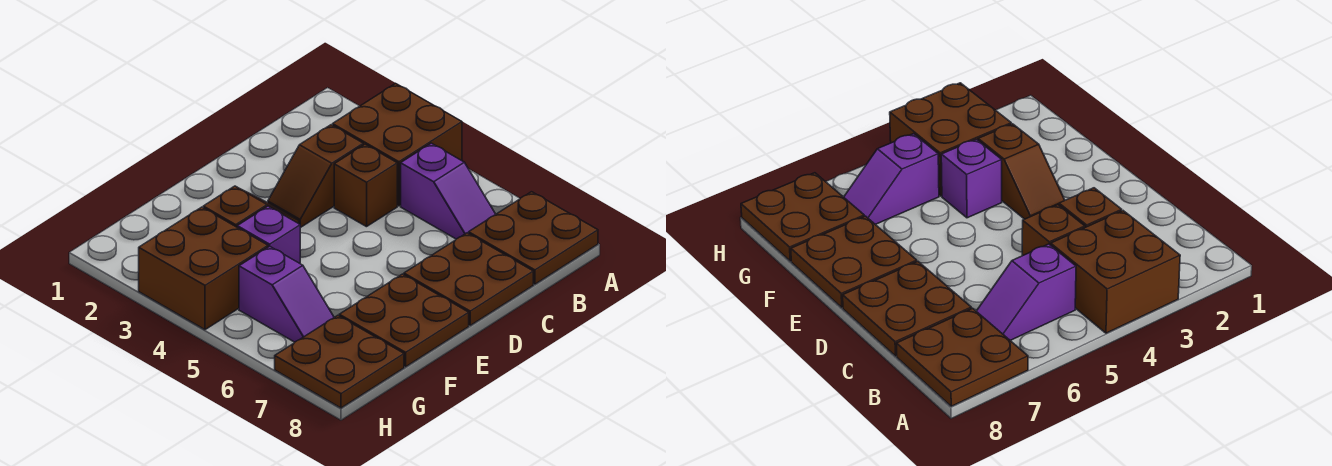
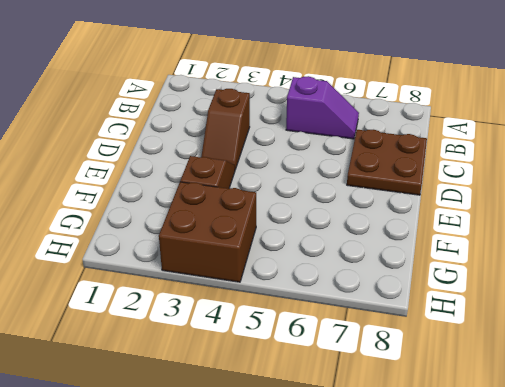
none -> brown 2x2 brick [333,84,462,206]
none -> brown 2x2 plate [469,192,598,284]
none -> brown 1x1 brick [334,144,397,227]

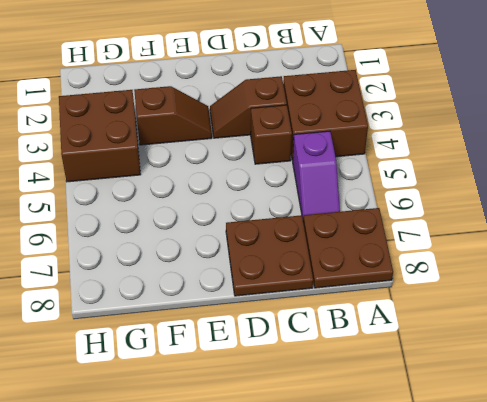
none -> brown 2x2 plate [339,274,469,367]
none -> purple 1x1 brick [237,206,300,263]
none -> purple 1x2 slope [239,246,334,342]

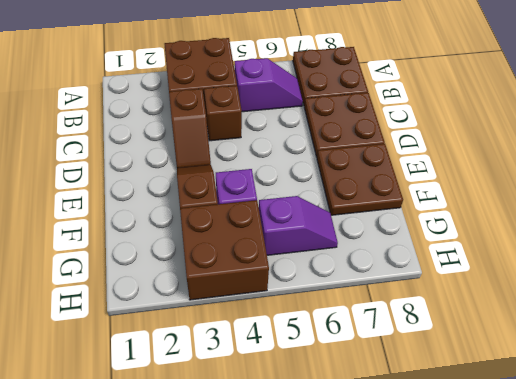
none -> brown 2x2 plate [275,315,404,408]

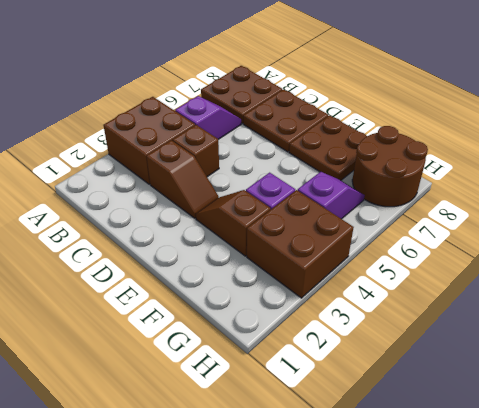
brown 2x2 round brick [352,126,428,207] -> brown 2x2 plate [275,315,404,408]

